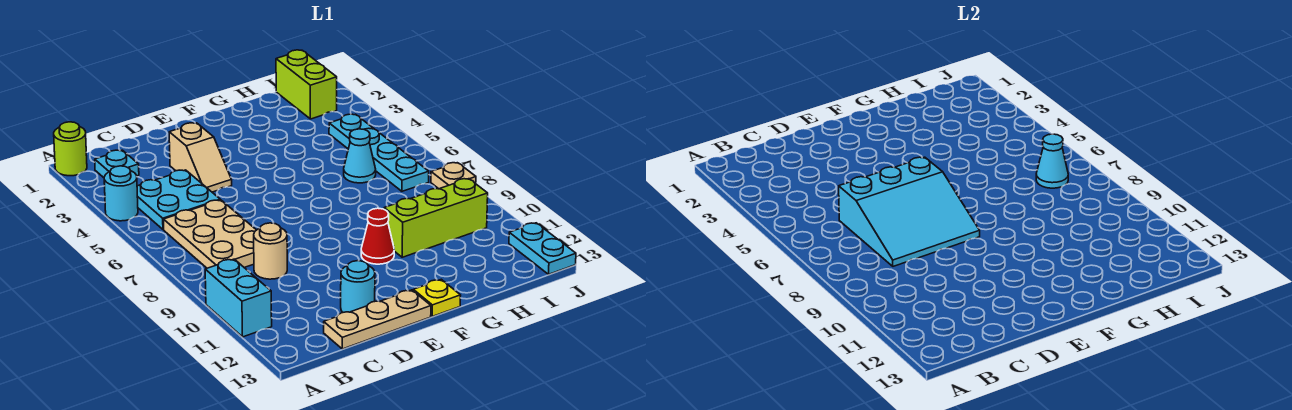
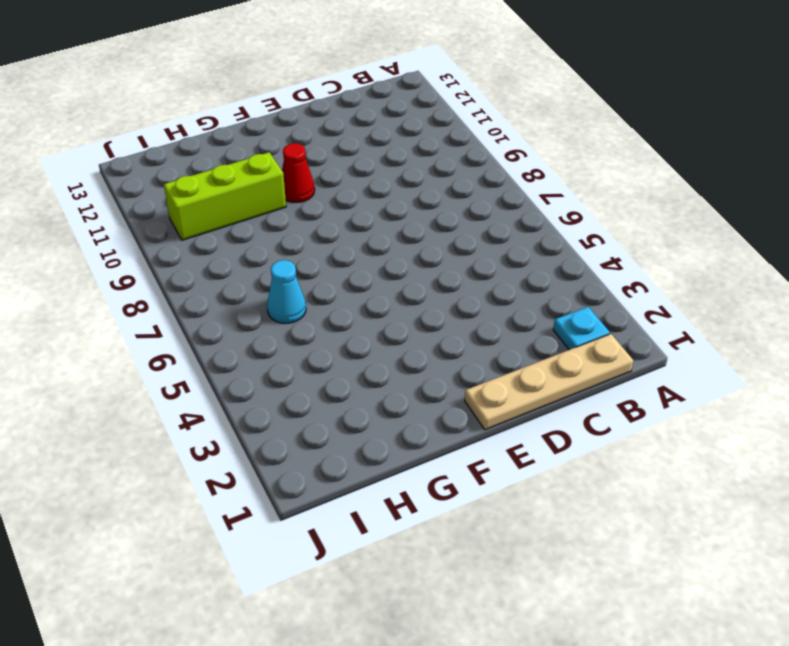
tan 1x4 plate [465,334,633,430] -> none
none -> lime 1x1 round brick [54,122,87,176]
none -> cyan 1x1 round brick [104,166,138,221]
none -> cyan 1x2 brick [205,259,272,337]

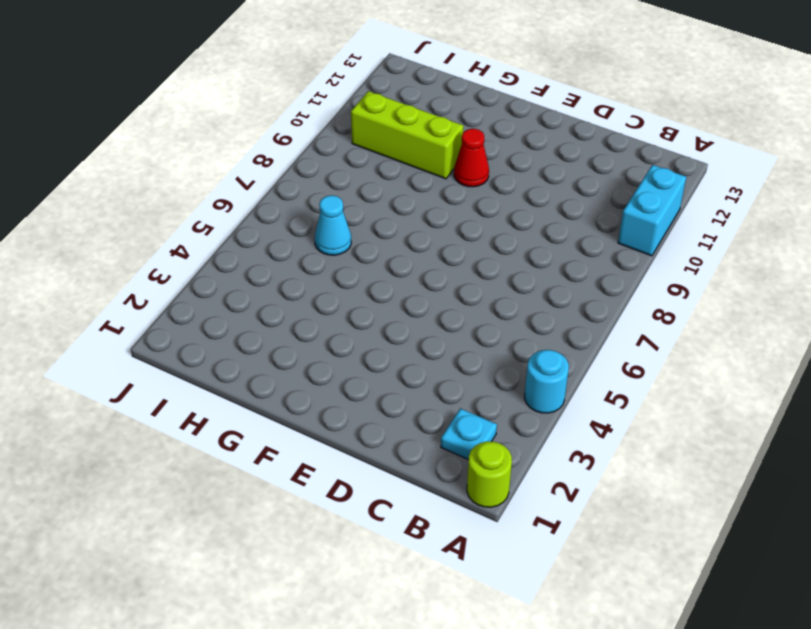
none -> cyan 2x2 plate [137,170,220,230]
none -> tan 2x3 plate [164,200,256,268]
none -> tan 1x1 round brick [254,223,287,279]

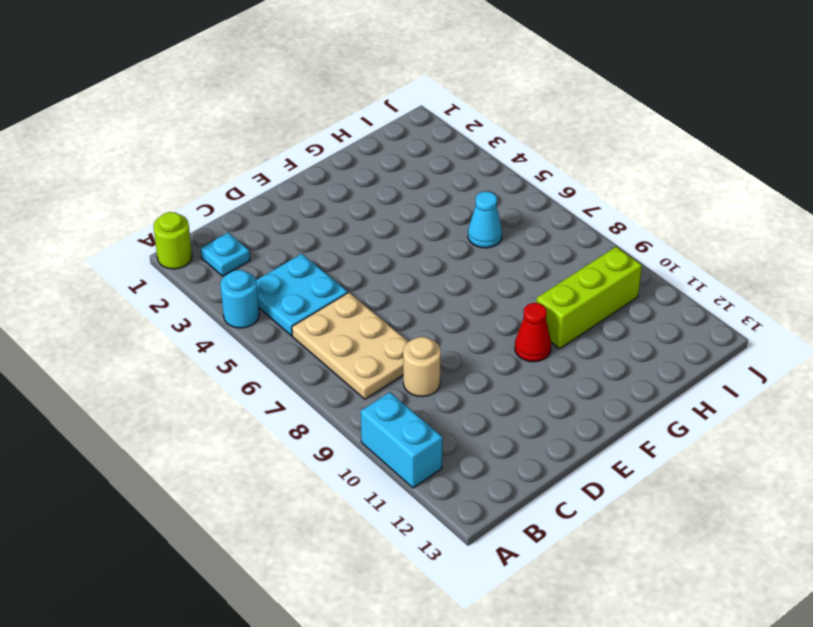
none -> tan 1x3 plate [324,290,431,349]
none -> tan 1x2 slope [169,123,232,192]
none -> cyan 1x1 round brick [341,261,375,312]

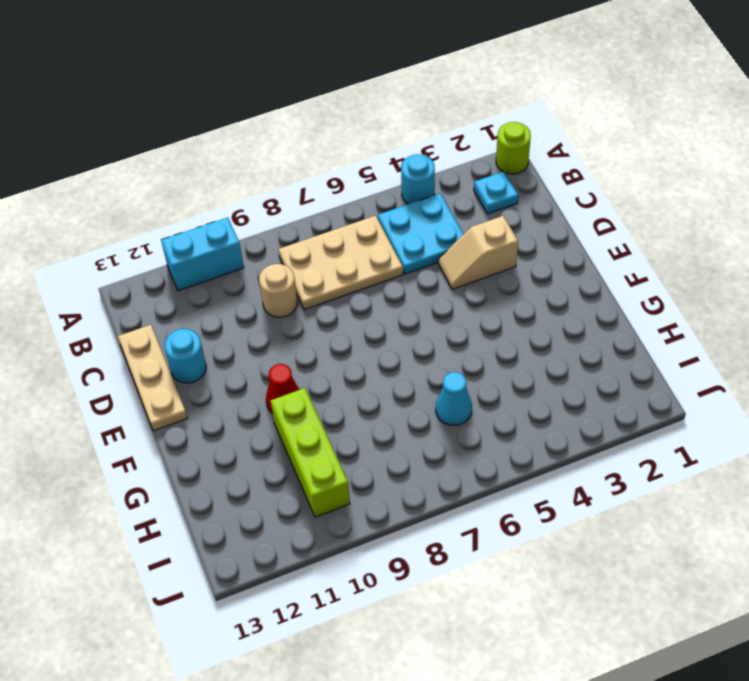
none -> yellow 1x1 plate [413,279,461,316]
none -> lime 1x2 brick [276,50,337,119]
none -> cyan 1x4 plate [329,114,429,191]

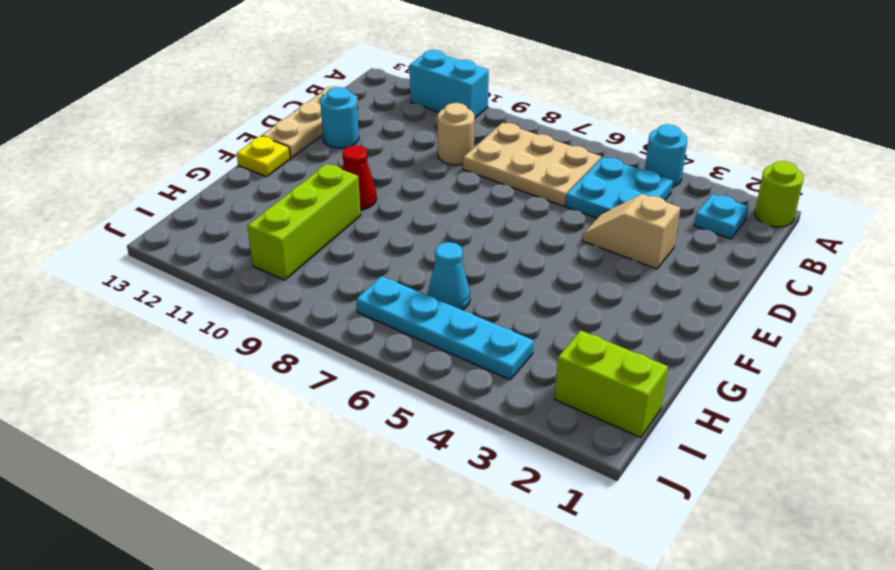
none -> tan 1x1 plate [431,163,476,189]
none -> cyan 1x2 plate [509,223,576,274]
none -> cyan 3x3 slope [839,157,980,266]

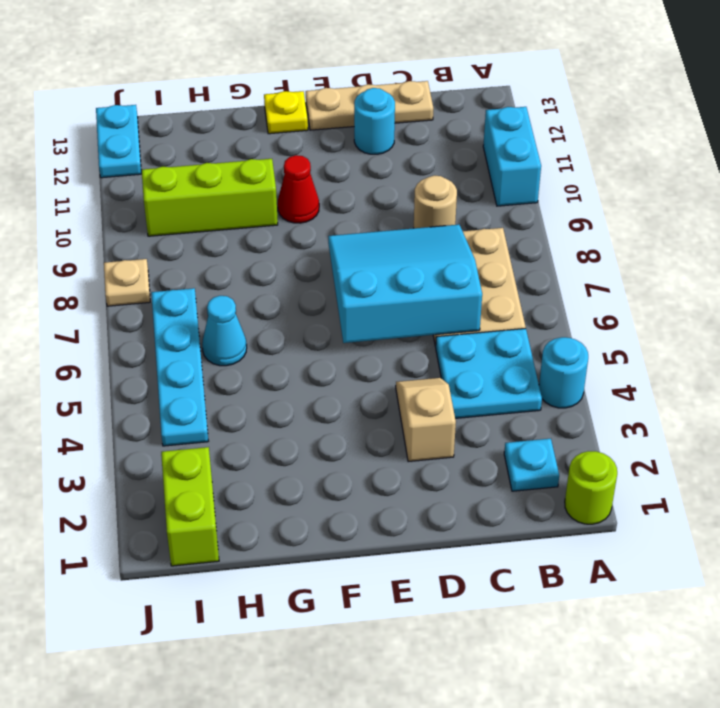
none -> cyan 1x1 cone [1036,134,1068,188]

